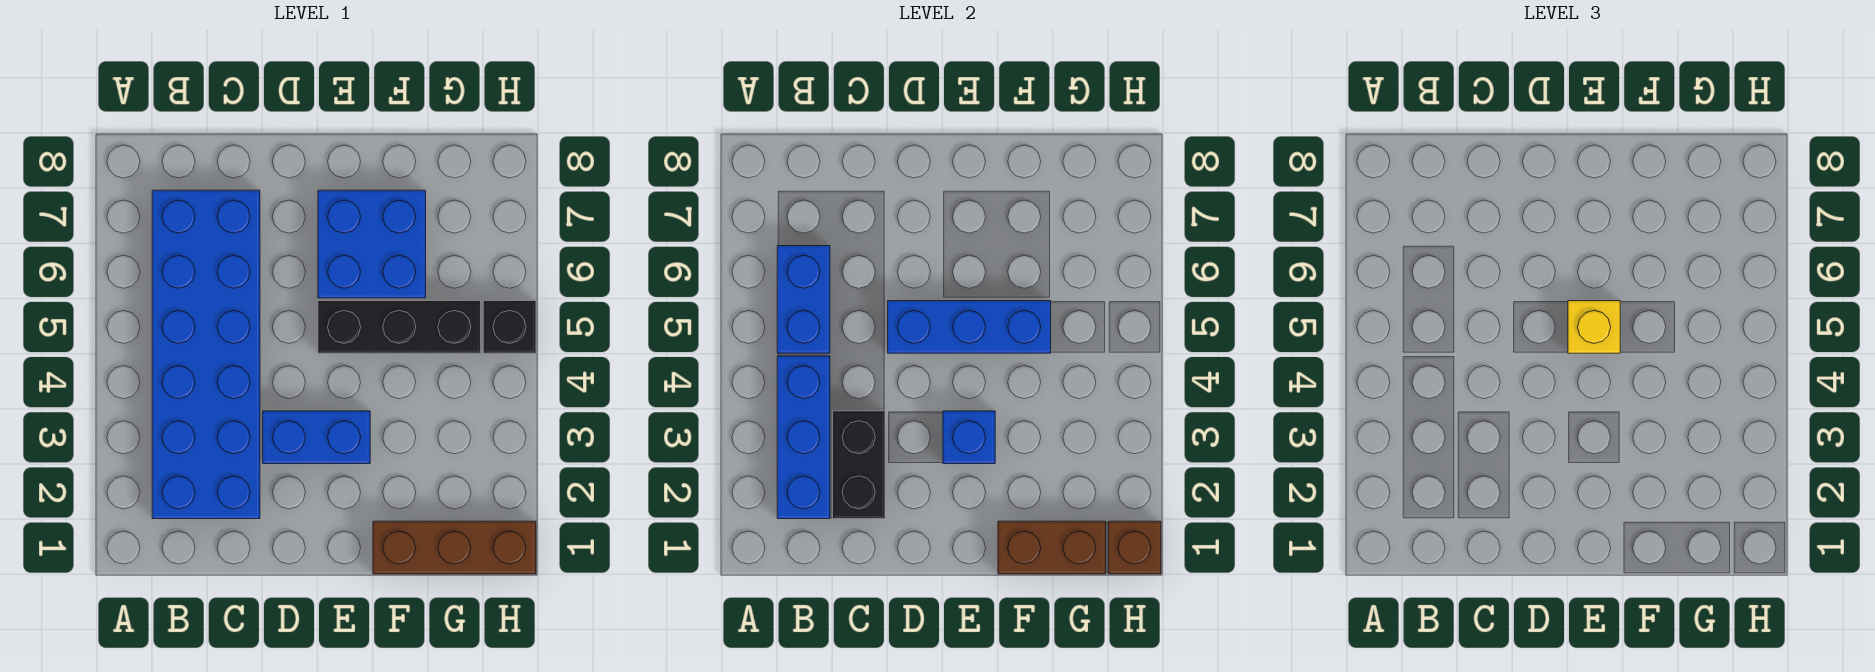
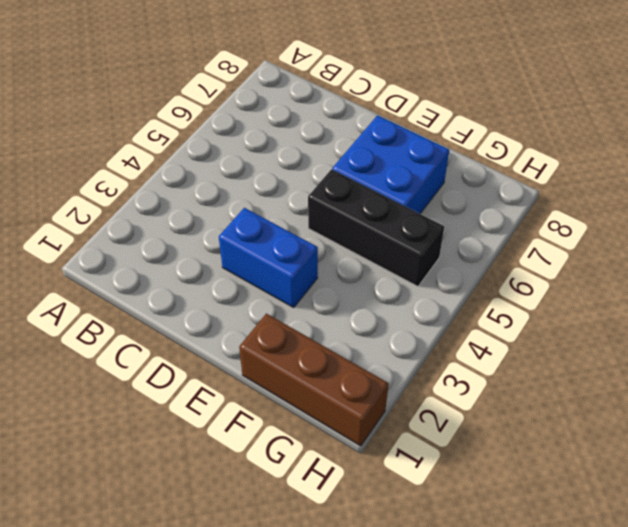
none -> blue 2x6 brick [152,190,260,519]
none -> black 1x1 brick [483,301,536,353]
none -> blue 1x3 brick [777,356,830,519]

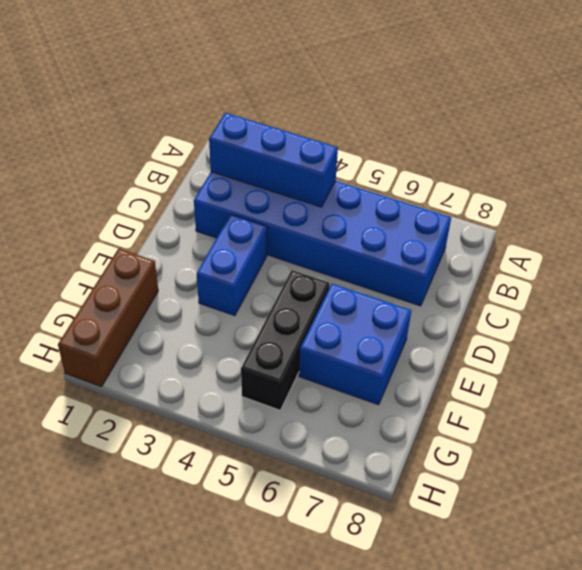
none -> black 1x1 brick [483,301,536,353]
none -> blue 1x2 brick [777,246,830,353]
none -> black 1x2 brick [833,411,885,519]

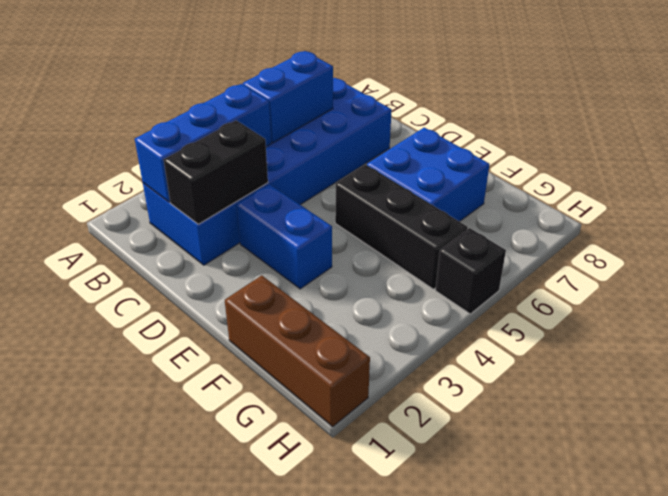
none -> blue 1x3 brick [888,301,1051,353]
none -> blue 1x1 brick [943,411,995,464]
none -> brown 1x2 brick [998,521,1106,574]

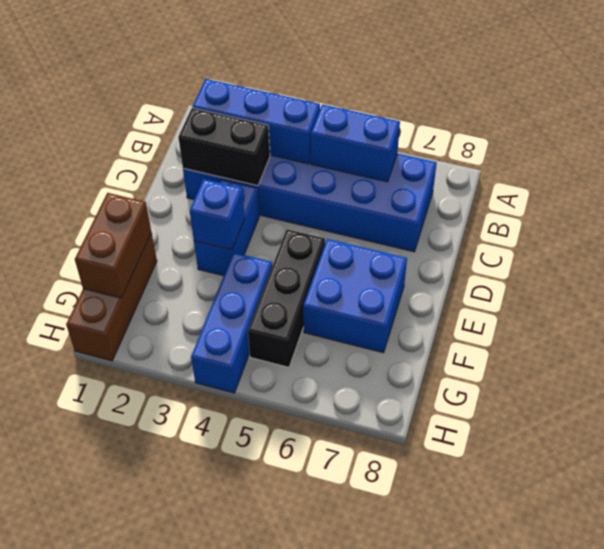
blue 1x3 brick [191,253,272,393] -> blue 1x3 brick moved to [888,301,1051,353]
none -> black 1x1 brick [483,301,536,353]
none -> brown 1x1 brick [1108,521,1161,574]
none -> yellow 1x1 brick [1568,301,1620,353]

